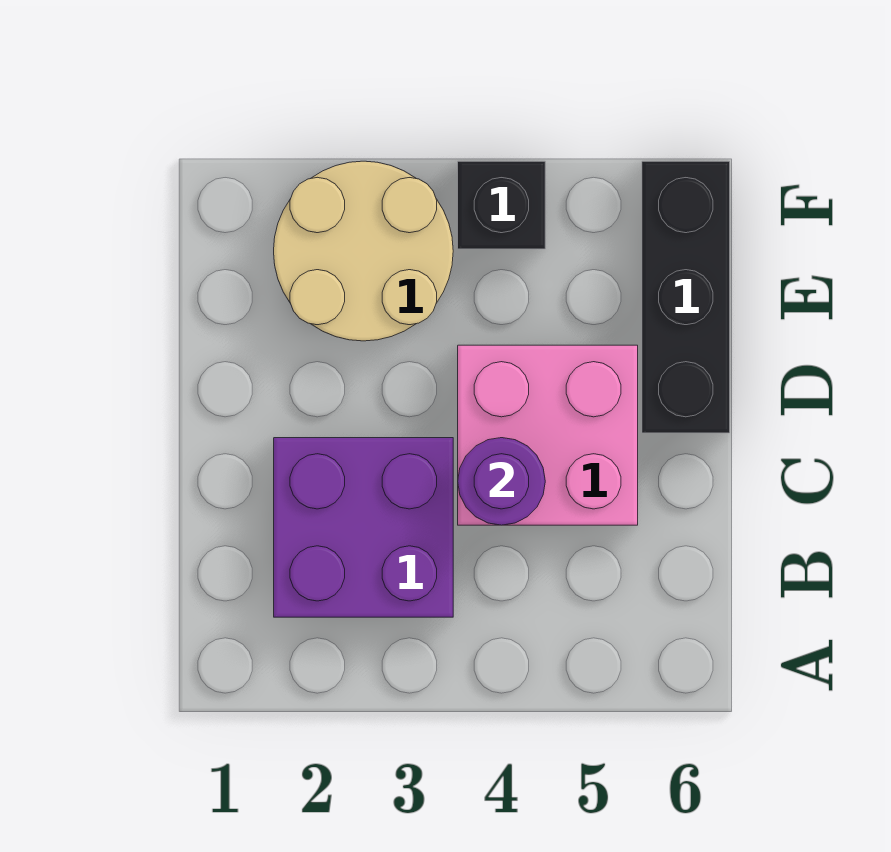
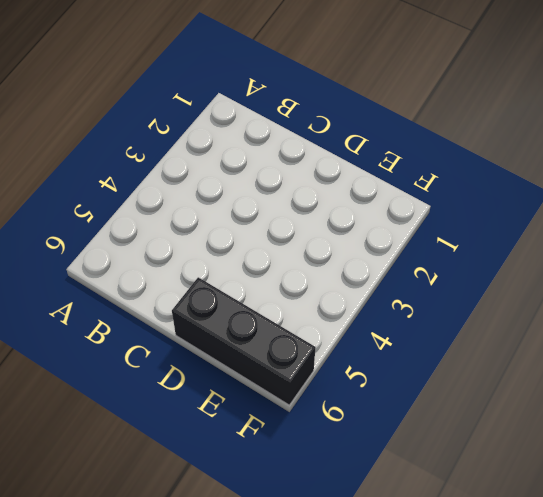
none -> purple 2x2 brick [274,438,453,617]
none -> pink 2x2 brick [458,345,638,525]

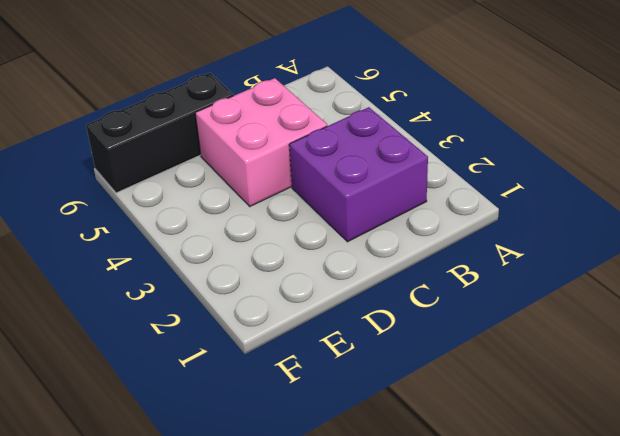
none -> tan 2x2 round brick [274,161,453,341]
none -> black 1x1 brick [458,161,545,249]

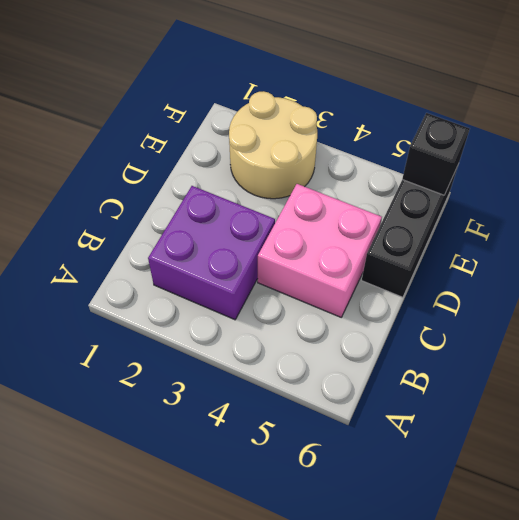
black 1x1 brick [402,113,470,195] -> black 1x1 brick moved to [458,161,545,249]
none -> purple 1x1 round brick [458,438,545,525]

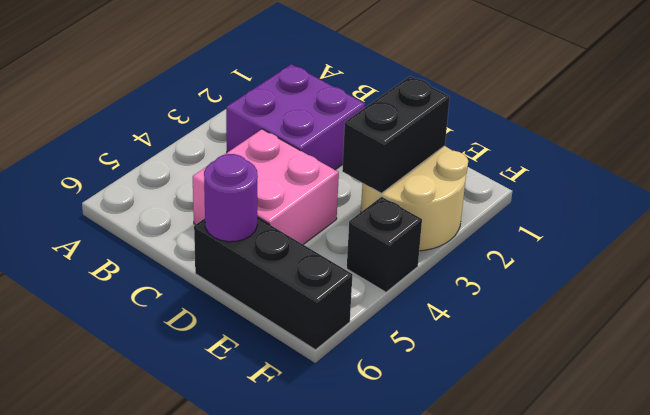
purple 1x1 round brick [204,154,258,242] -> purple 1x1 round brick moved to [458,438,545,525]
black 1x2 brick [342,76,450,193] -> none

